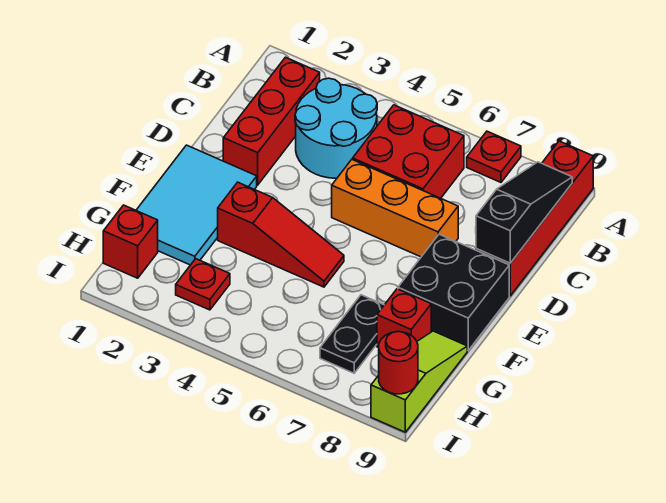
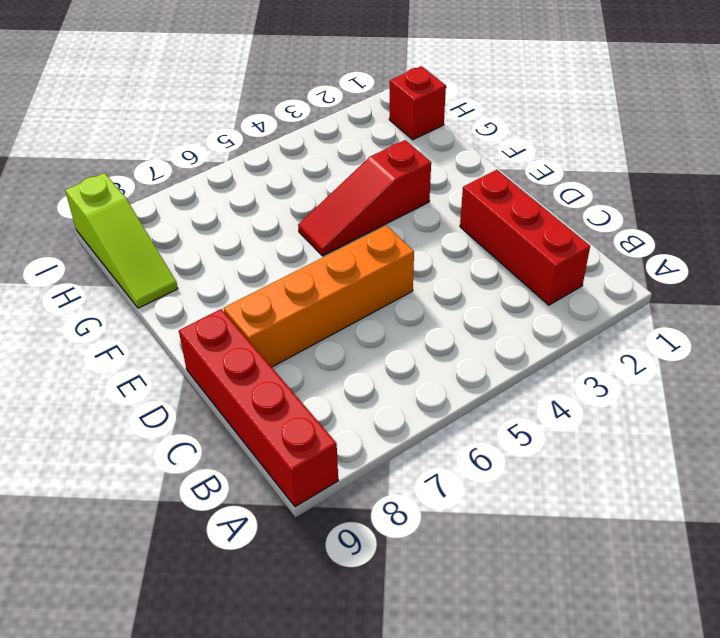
orange 1x4 brick [224,225,414,367] -> orange 1x3 brick [332,160,458,257]
none -> red 1x1 plate [467,131,521,182]
none -> cyan 2x2 round brick [295,78,377,178]
none -> red 2x2 brick [353,105,464,198]

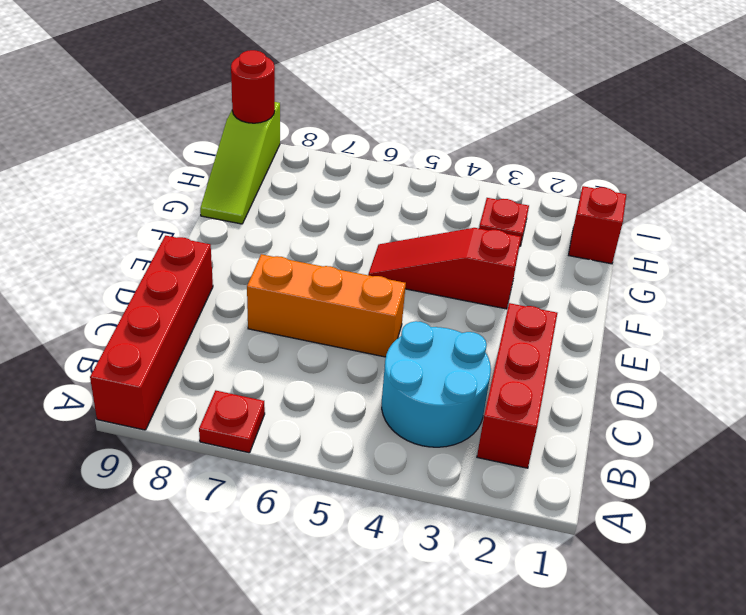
none -> red 2x2 brick [353,105,464,198]
none -> cyan 2x3 tile [136,145,257,265]
none -> black 2x2 brick [398,234,509,350]

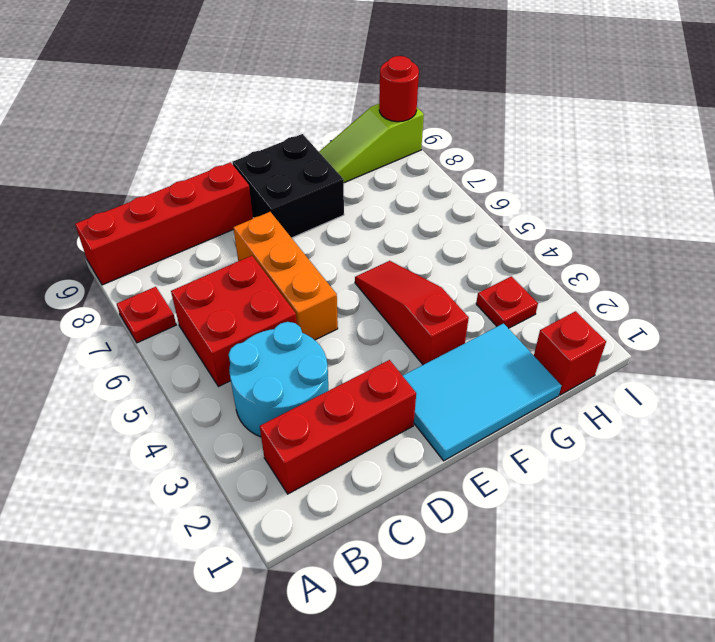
none -> black 1x2 plate [320,295,384,373]
none -> red 1x1 brick [377,289,431,348]
none -> black 1x3 slope [476,162,572,263]

